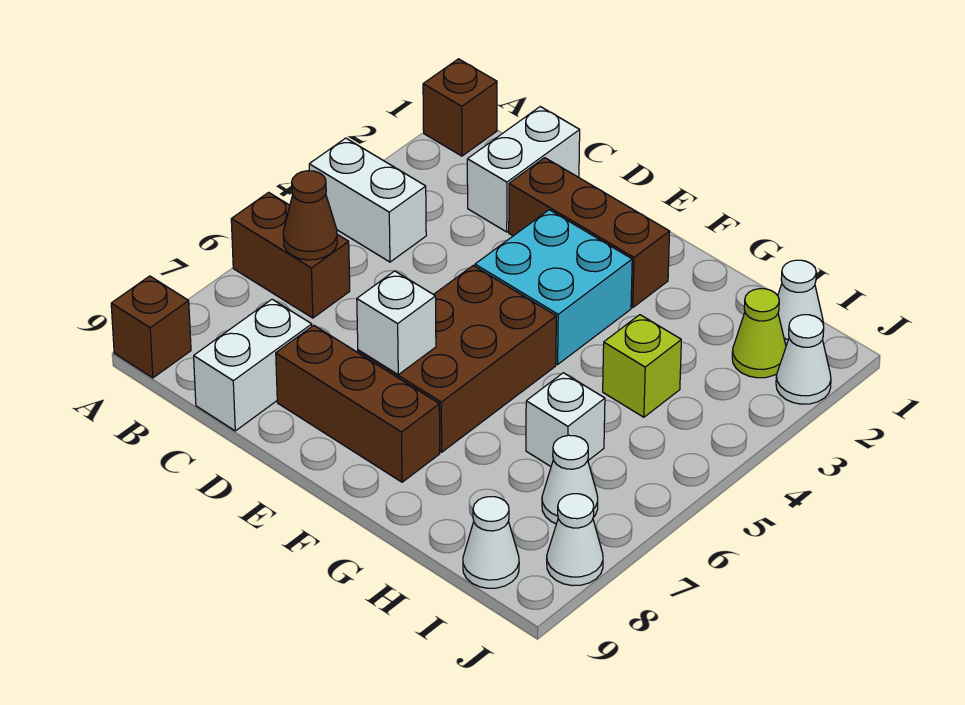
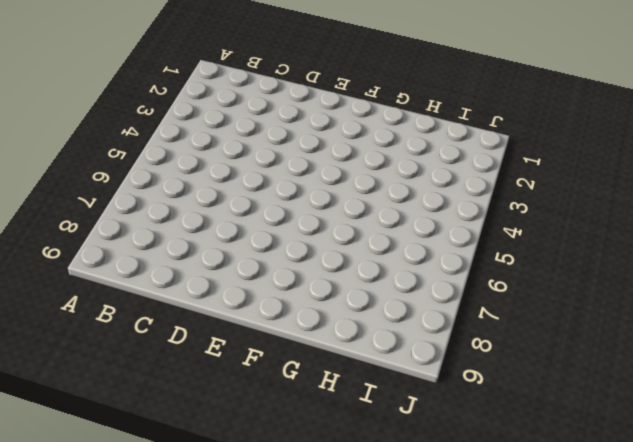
none -> brown 1x1 brick [423,59,497,156]
none -> white 1x2 brick [309,138,426,262]
none -> brown 1x2 brick [231,192,350,318]

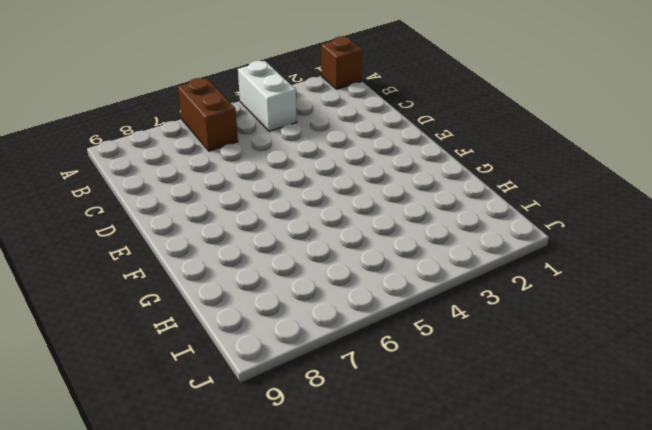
none -> brown 1x1 brick [111,276,191,378]
none -> white 1x2 brick [467,107,580,232]
none -> white 1x2 brick [194,299,312,431]

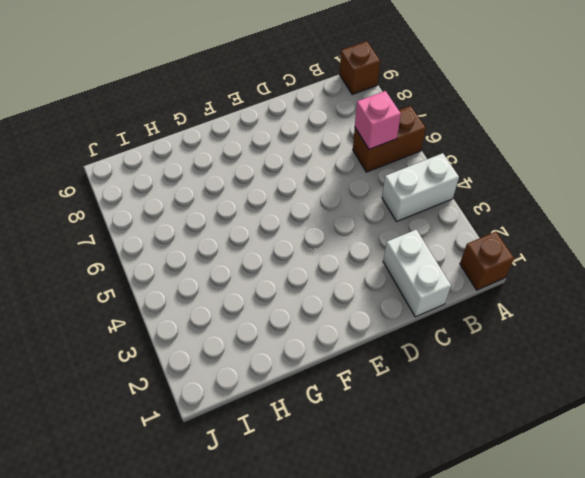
pink 1x1 brick [355,91,401,149] -> brown 1x1 cone [283,171,337,260]
none -> white 1x2 brick [194,299,312,431]
none -> brown 1x3 brick [509,158,670,308]
none -> brown 1x3 brick [276,325,440,482]

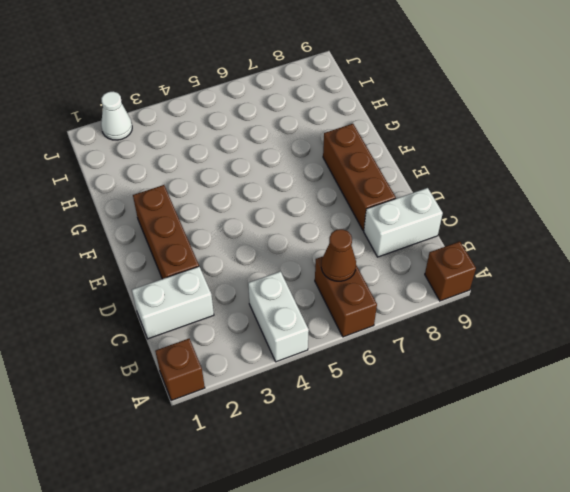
none -> cyan 2x2 brick [475,210,632,364]
none -> brown 2x3 brick [358,266,556,452]
none -> lime 1x1 brick [603,315,681,417]

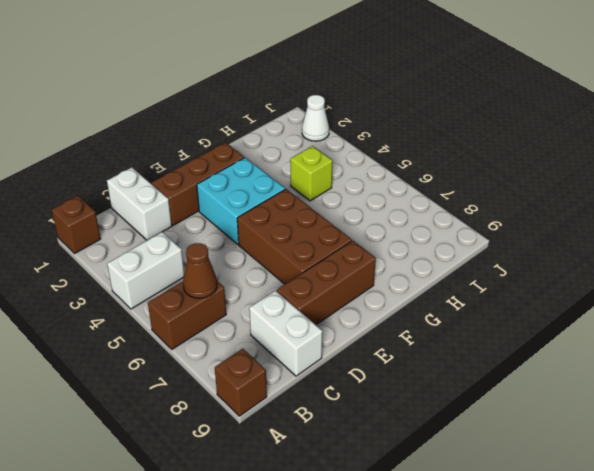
none -> white 1x1 brick [526,373,605,466]
none -> white 1x1 cone [778,260,824,345]
none -> lime 1x1 cone [732,289,786,378]

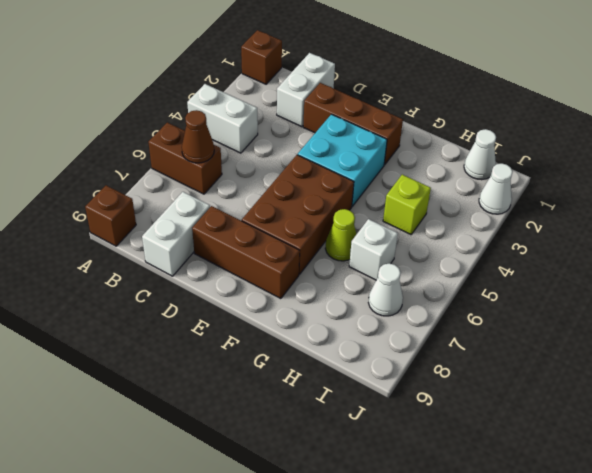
lime 1x1 cone [325,209,356,261] -> lime 1x1 cone moved to [732,289,786,378]
none -> white 1x1 cone [463,497,519,588]
none -> white 1x1 cone [547,494,603,586]
none -> white 1x1 brick [357,271,436,375]

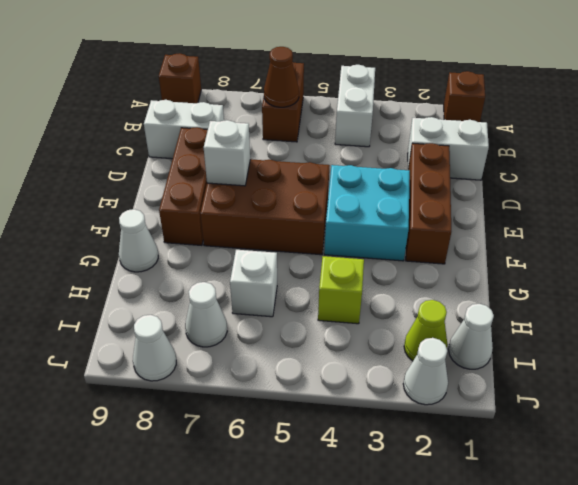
white 1x1 cone [119,209,158,272] -> white 1x1 cone moved to [463,497,519,588]

